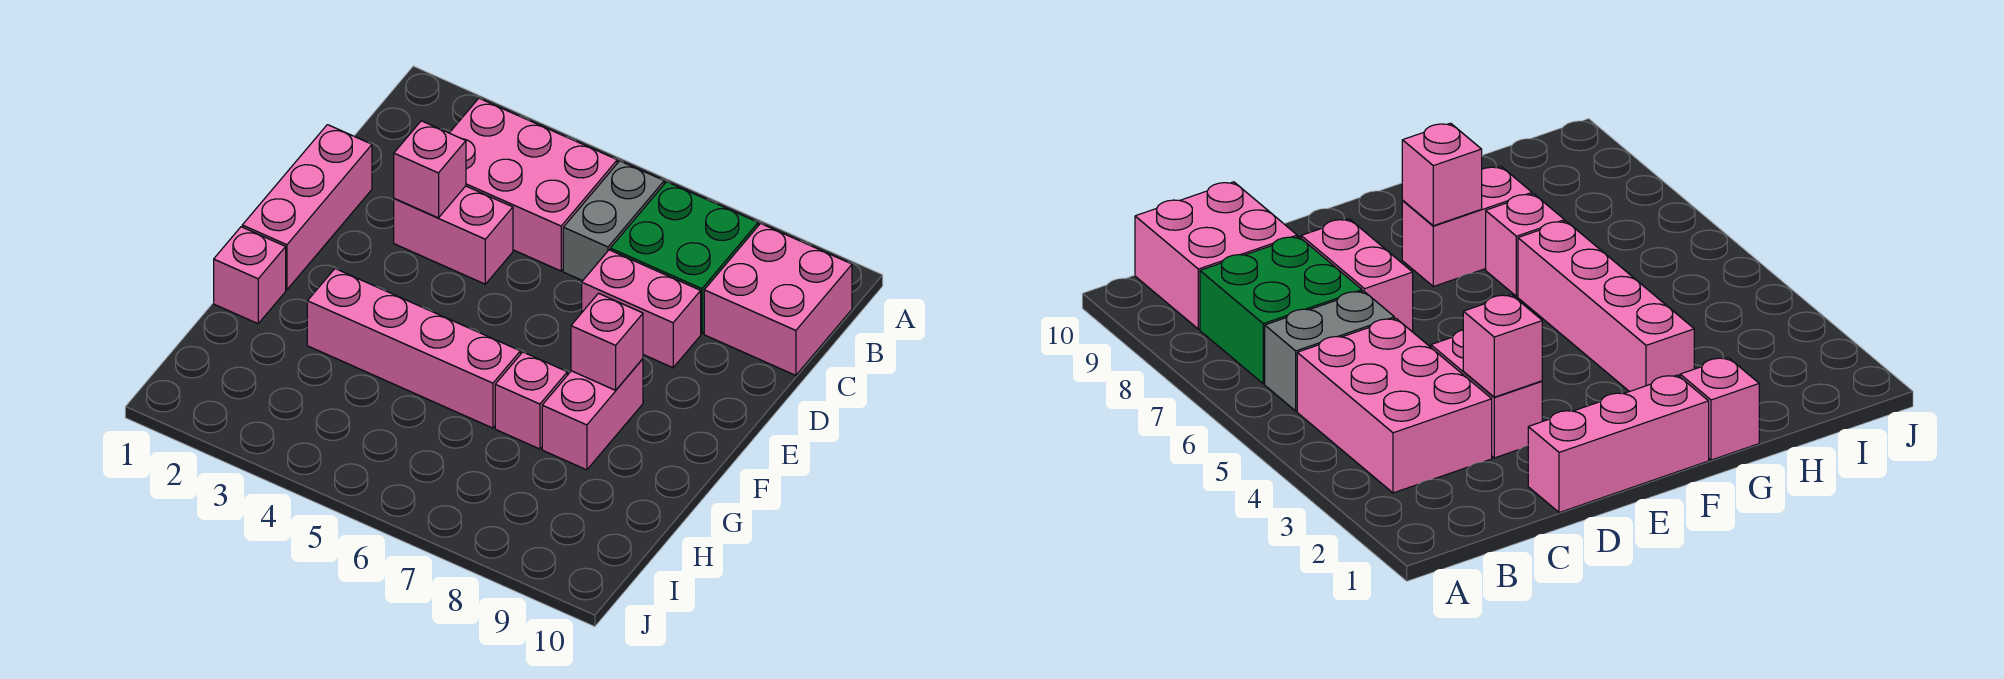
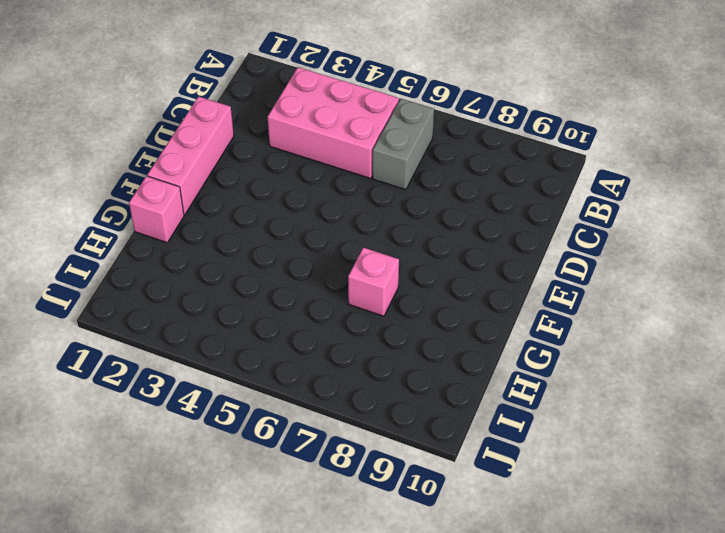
none -> green 2x2 brick [610,182,758,334]
none -> pink 2x2 brick [704,224,852,375]
none -> pink 1x2 brick [394,186,513,284]

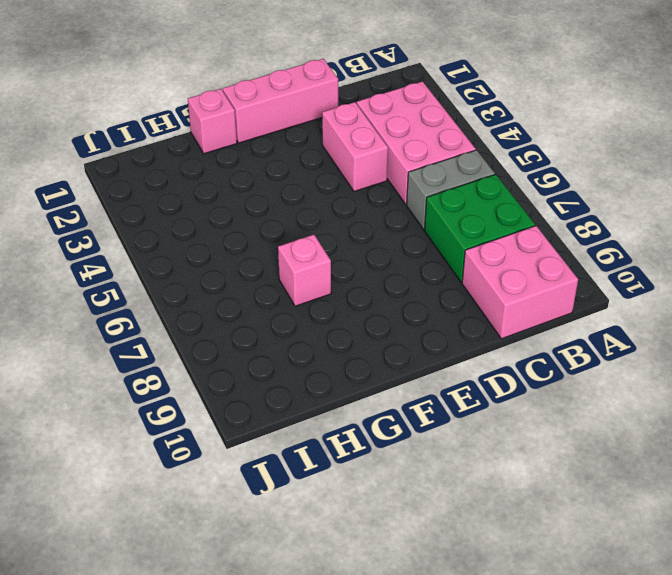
none -> pink 1x2 brick [582,250,701,368]
none -> pink 1x2 brick [542,359,643,470]
none -> pink 1x4 brick [307,269,520,428]

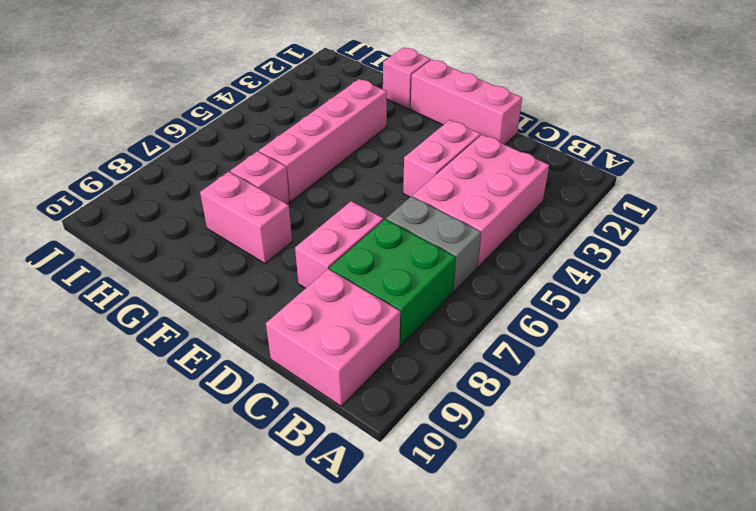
none -> pink 1x1 brick [394,121,466,218]
none -> pink 1x1 brick [571,293,643,390]

